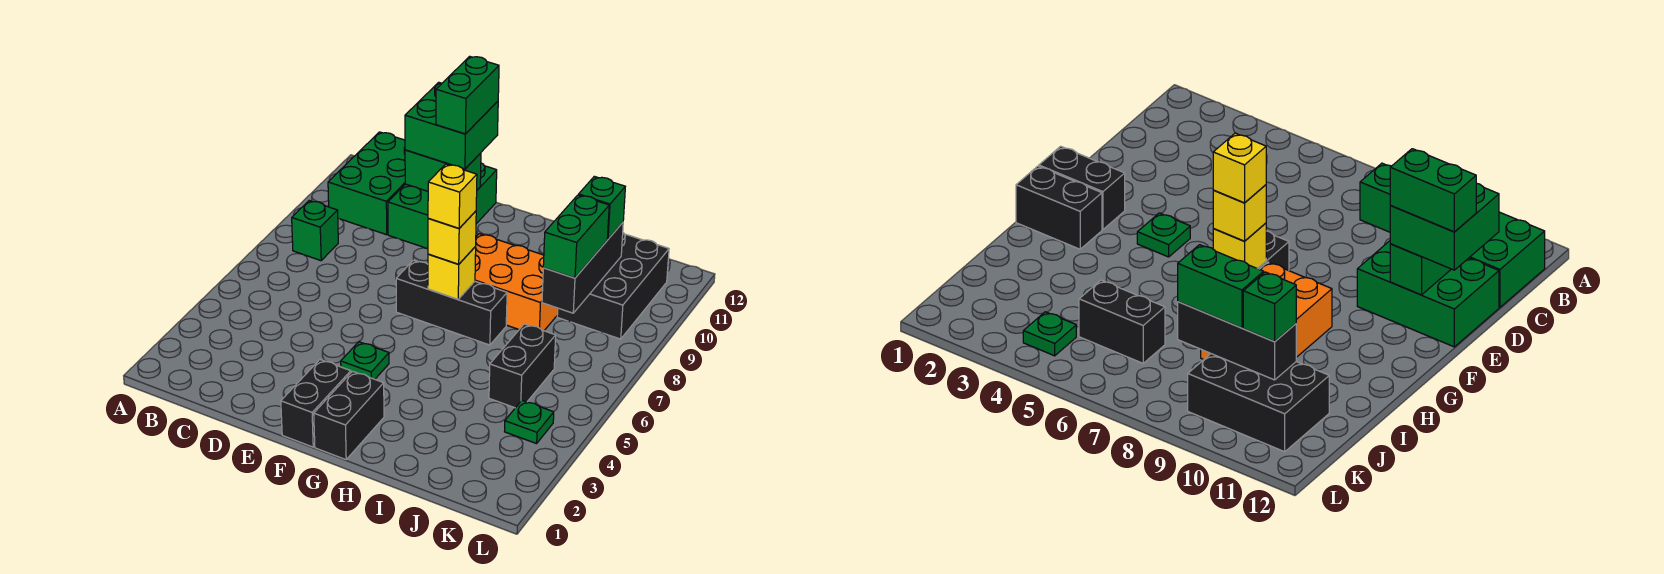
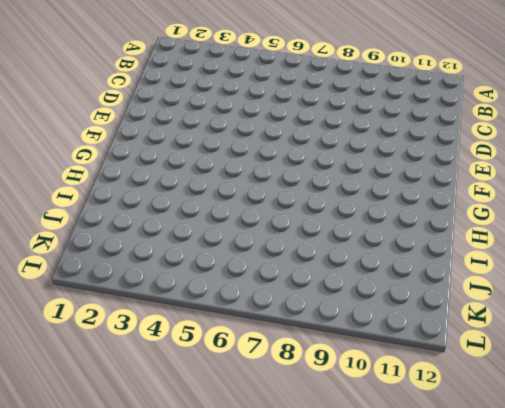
none -> green 1x1 brick [292,201,338,261]
none -> green 2x3 brick [328,132,405,235]
none -> green 2x3 brick [388,163,497,249]

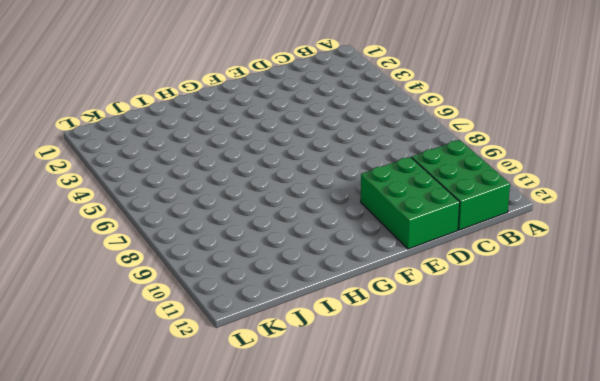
none -> green 1x1 brick [292,201,338,261]
none -> black 1x2 brick [281,360,351,447]
none -> green 1x1 plate [341,342,389,379]

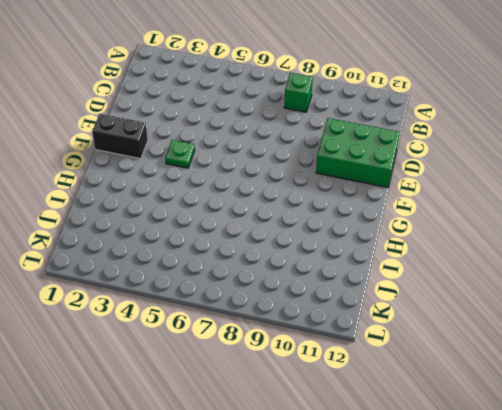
none -> green 2x3 brick [328,132,405,235]
none -> black 1x3 brick [396,260,507,345]
none -> black 1x2 brick [314,371,384,460]

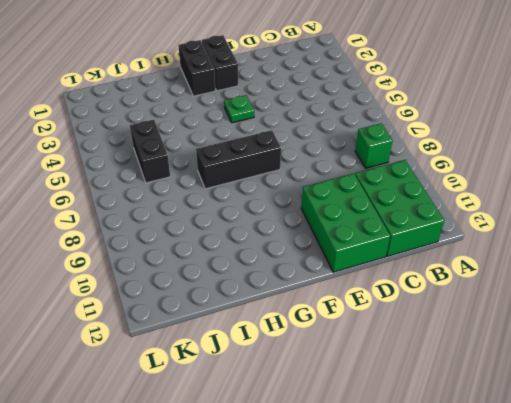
none -> orange 2x3 brick [475,234,558,331]
none -> black 2x3 brick [557,233,669,339]
none -> green 1x1 plate [505,401,554,444]

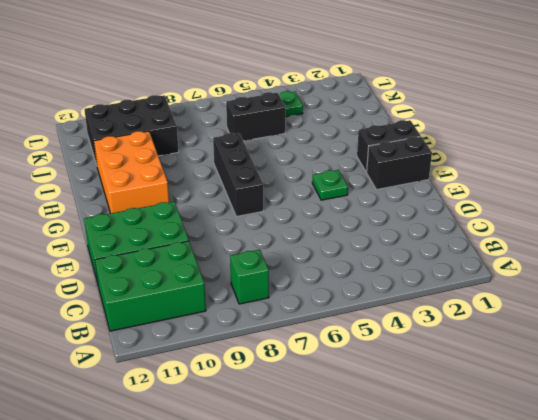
orange 2x3 brick [94,131,169,213] -> orange 2x3 brick moved to [475,234,558,331]
none -> green 1x2 brick [405,150,481,191]
none -> yellow 1x1 brick [428,247,476,299]
none -> black 1x3 brick [542,223,623,313]

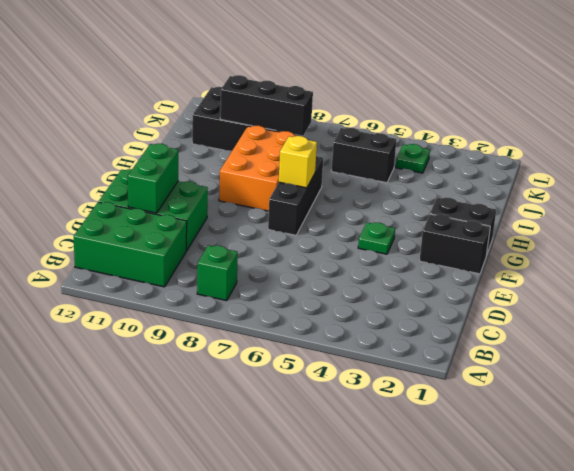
none -> green 2x2 brick [405,82,498,169]
none -> yellow 1x1 brick [428,211,476,264]
none -> green 1x2 brick [543,195,609,278]

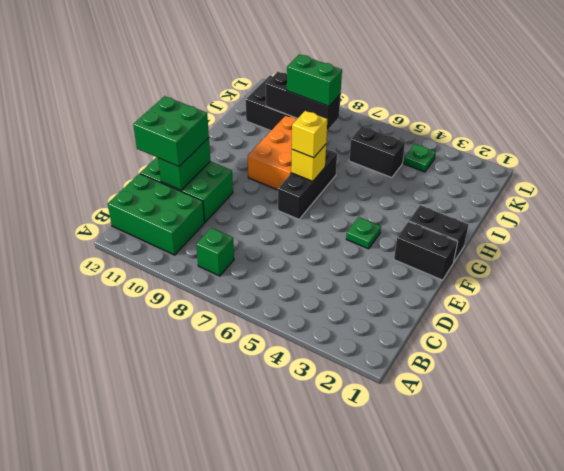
none -> green 1x1 brick [579,176,625,239]
none -> green 1x2 brick [436,56,499,134]
none -> yellow 1x1 brick [428,164,477,228]

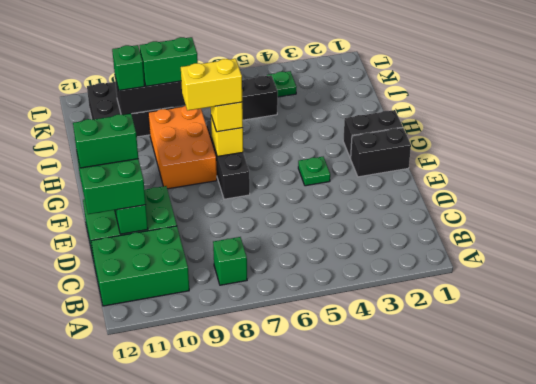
yellow 1x2 brick [181,59,242,111] -> yellow 1x1 brick [428,164,477,228]

